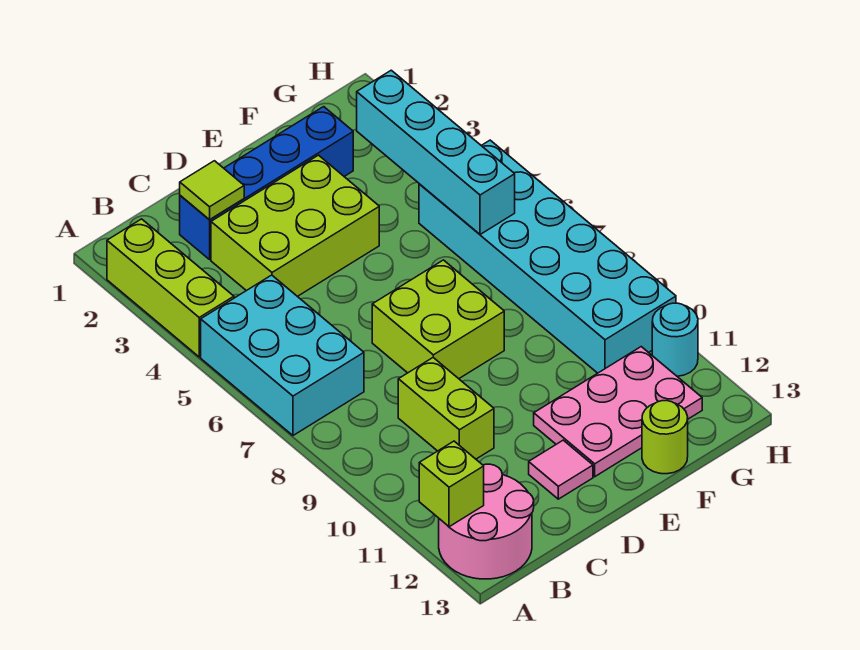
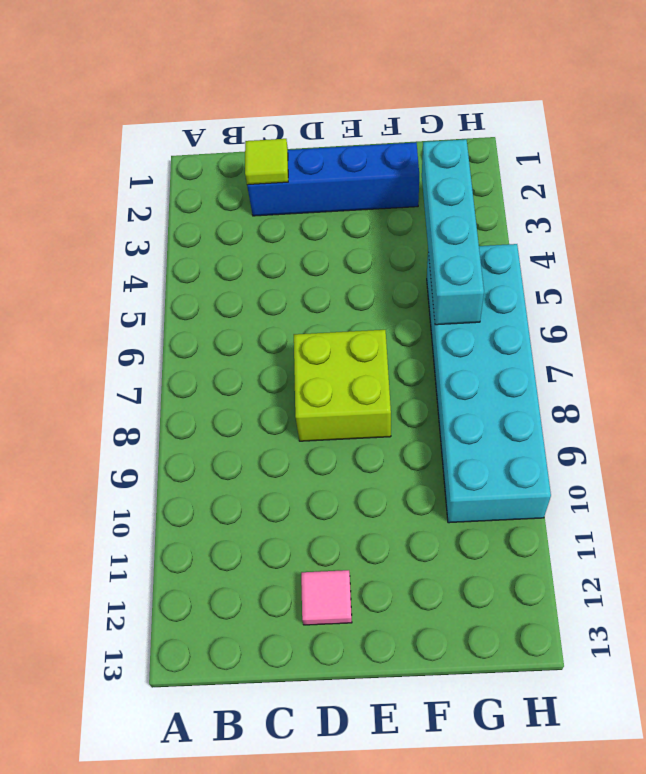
none -> lime 1x3 brick [107,219,234,357]
none -> cyan 2x3 brick [201,275,364,435]
none -> pink 2x2 round brick [439,464,534,579]

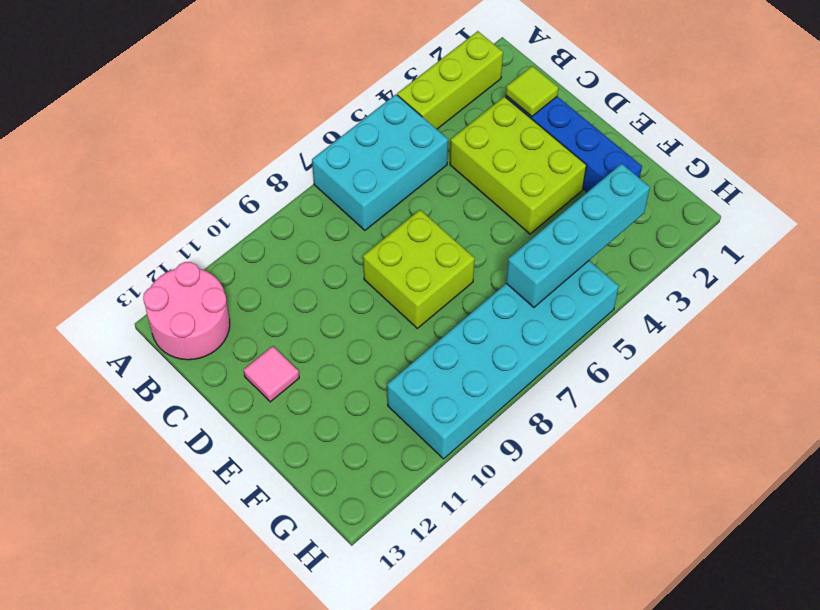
none -> lime 1x2 brick [398,358,494,459]
none -> pink 2x3 plate [534,347,702,477]
none -> lime 1x1 round brick [642,401,688,474]

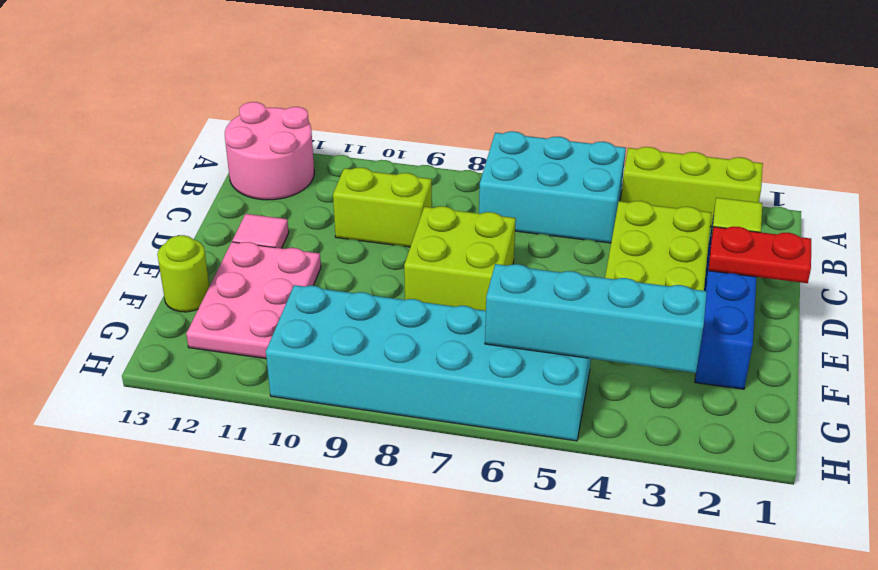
red 1x2 plate [708,226,811,283] -> none
none -> cyan 1x1 round brick [652,303,698,376]
none -> lime 1x1 brick [419,441,484,527]

